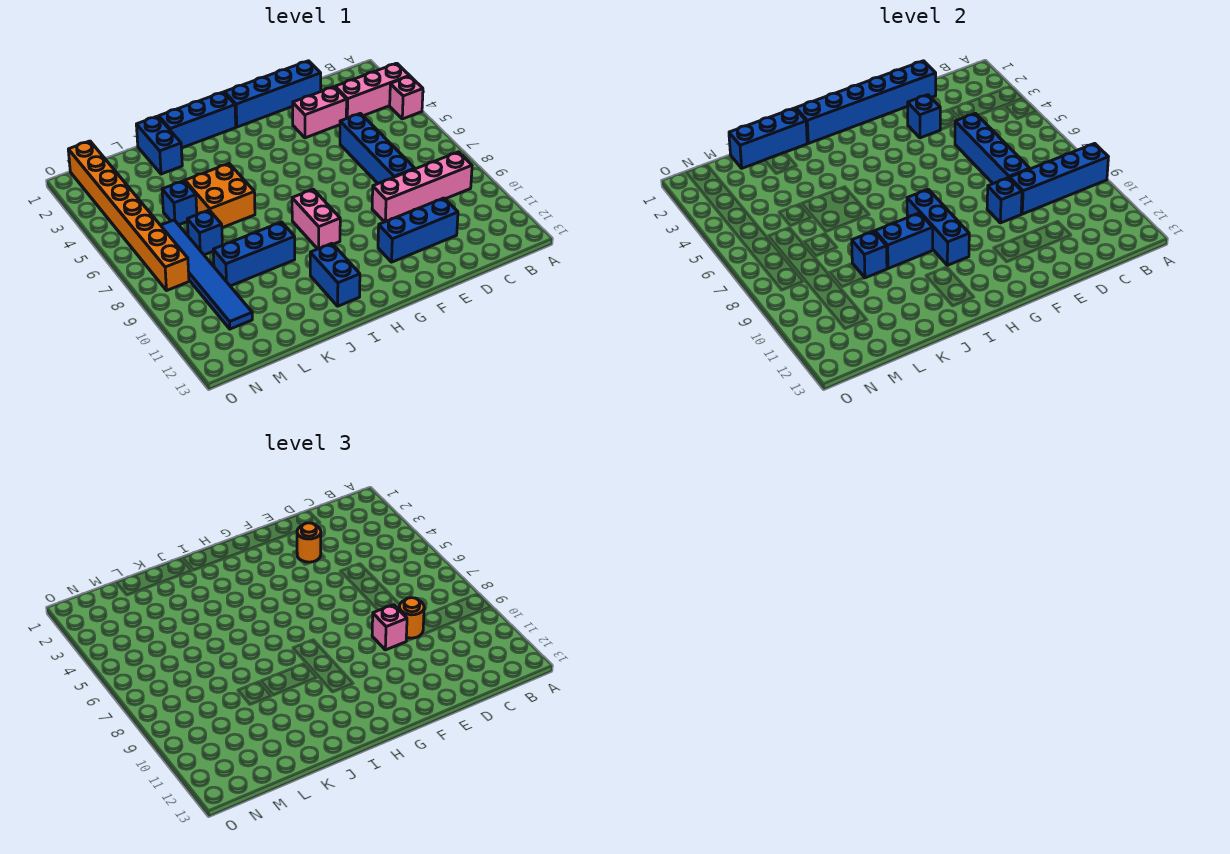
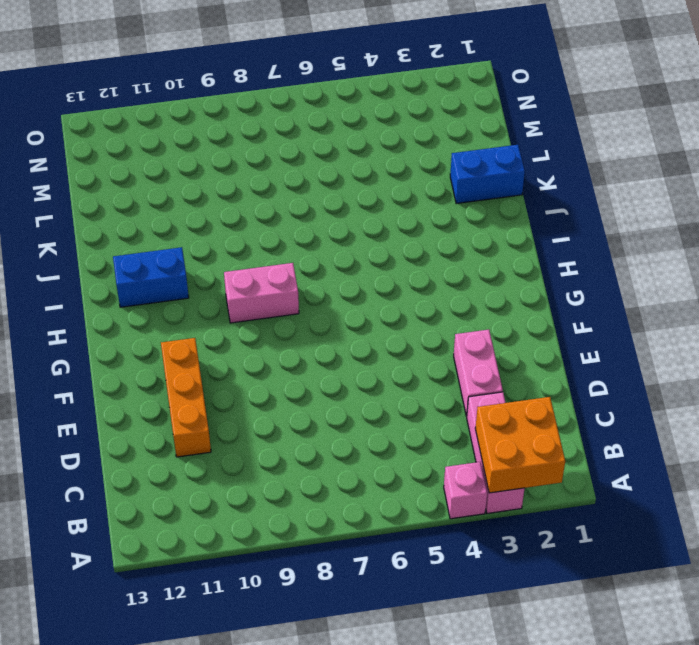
orange 2x2 brick [475,397,565,493] -> orange 2x2 brick moved to [185,163,255,228]
orange 1x3 brick [161,338,211,457] -> blue 1x3 brick [378,198,458,262]
none -> pink 1x4 brick [372,152,472,222]
none -> blue 1x4 brick [224,61,321,127]
none -> blue 1x4 brick [340,113,415,184]

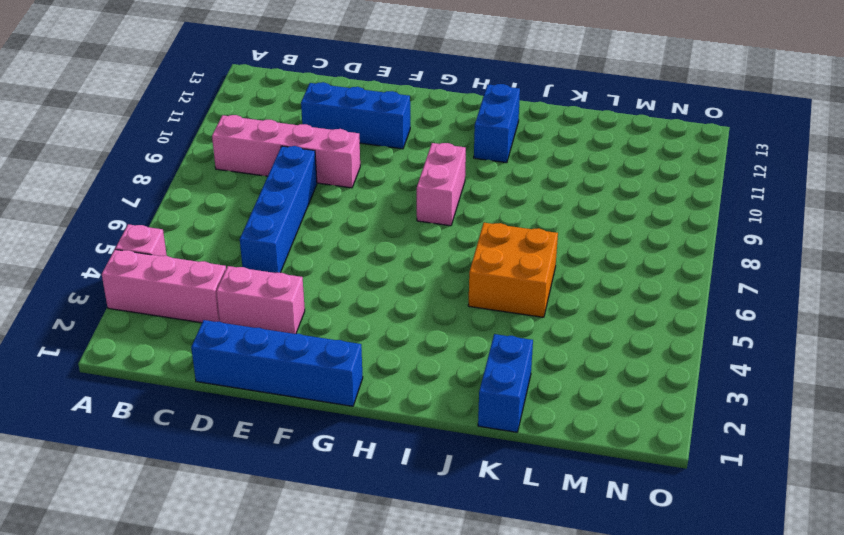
none -> blue 1x3 brick [159,92,236,148]
none -> blue 1x3 brick [213,222,295,286]
none -> blue 1x1 brick [162,181,197,225]

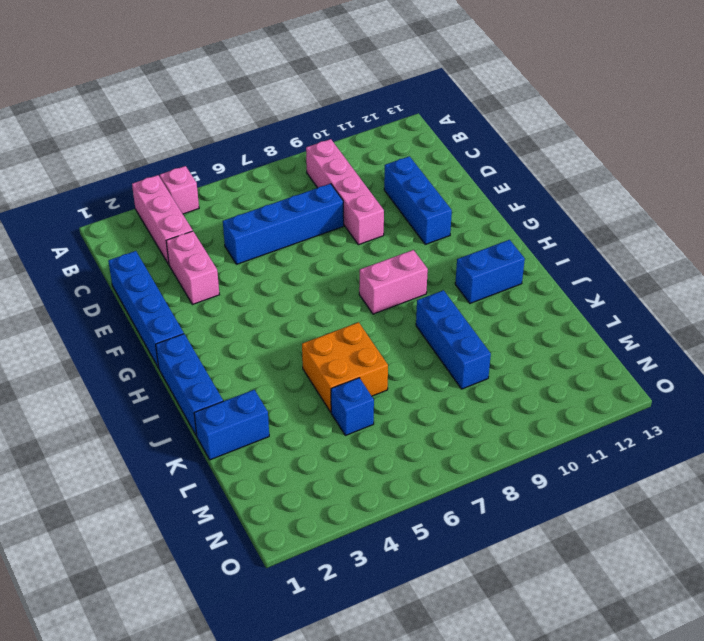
none -> blue 1x1 brick [187,210,222,255]
none -> blue 1x6 tile [161,220,252,329]
none -> orange 1x8 brick [68,141,189,290]

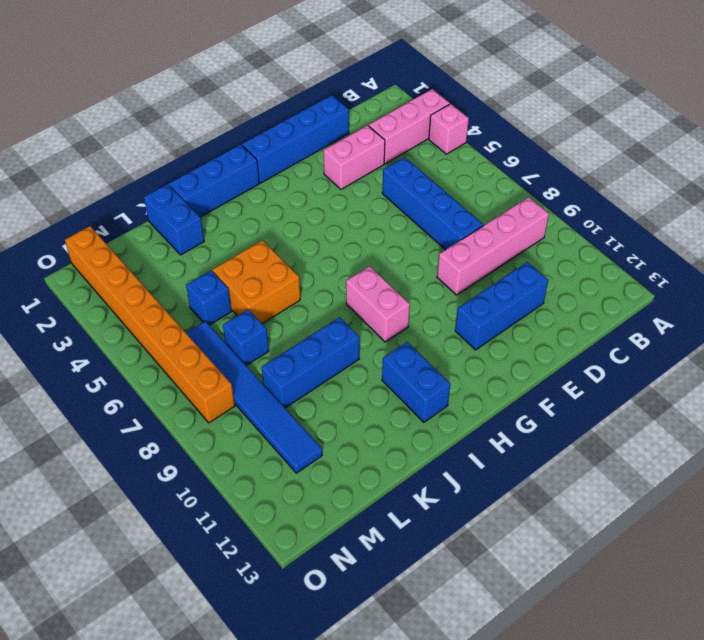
none -> blue 1x4 brick [1010,143,1108,214]
none -> blue 1x6 brick [796,61,936,143]
none -> blue 1x4 brick [955,113,1030,184]

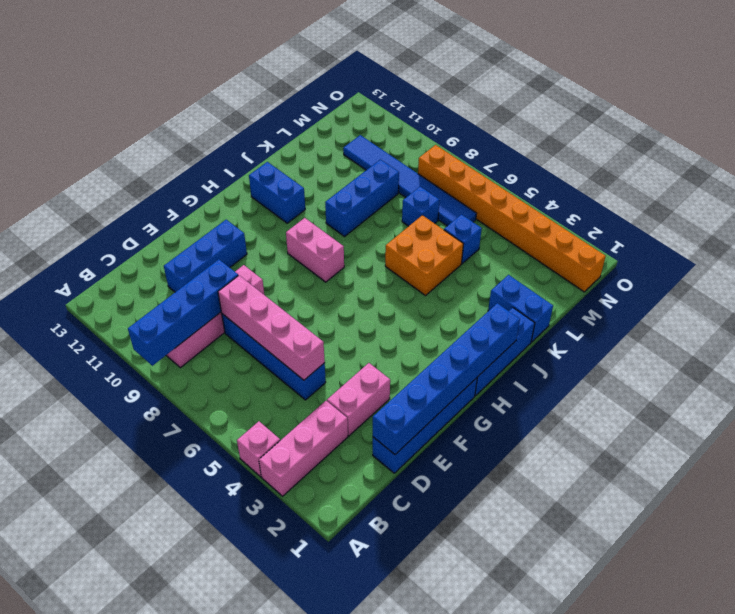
pink 1x4 brick [218,275,325,380] -> blue 1x4 brick [955,113,1030,184]
none -> blue 1x1 brick [907,95,940,138]
none -> blue 1x1 brick [987,178,1022,223]
none -> blue 1x3 brick [907,189,969,265]

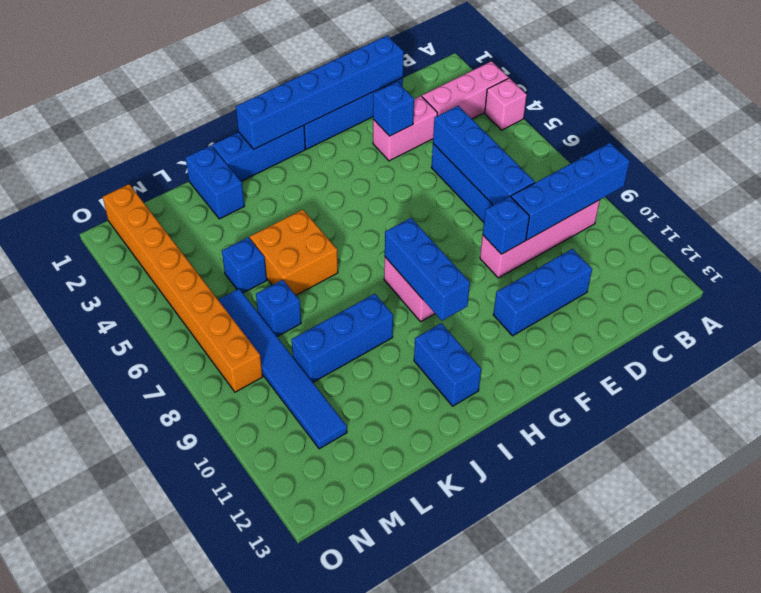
none -> blue 1x2 brick [875,213,933,269]
none -> blue 1x3 brick [729,108,808,168]
none -> blue 1x1 brick [852,231,887,278]

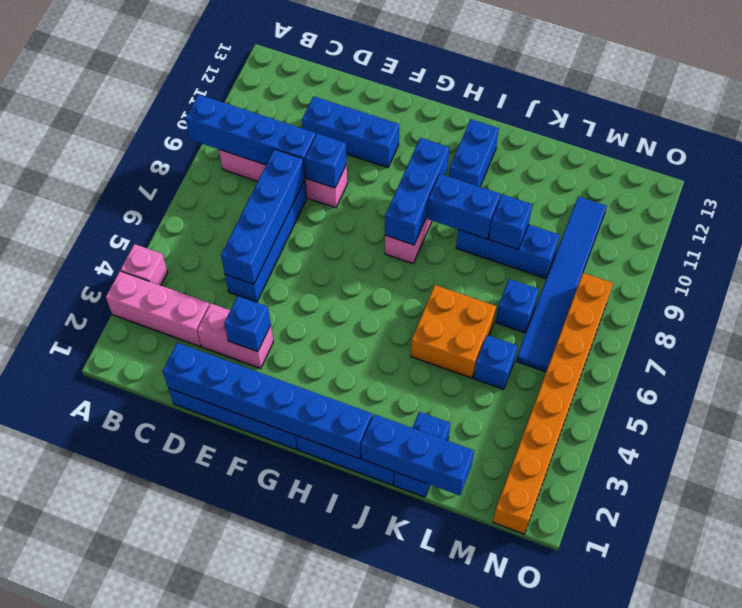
none -> orange 1x1 round brick [399,598,424,638]
none -> orange 1x1 round brick [297,523,321,562]
none -> pink 1x1 brick [372,605,407,650]

